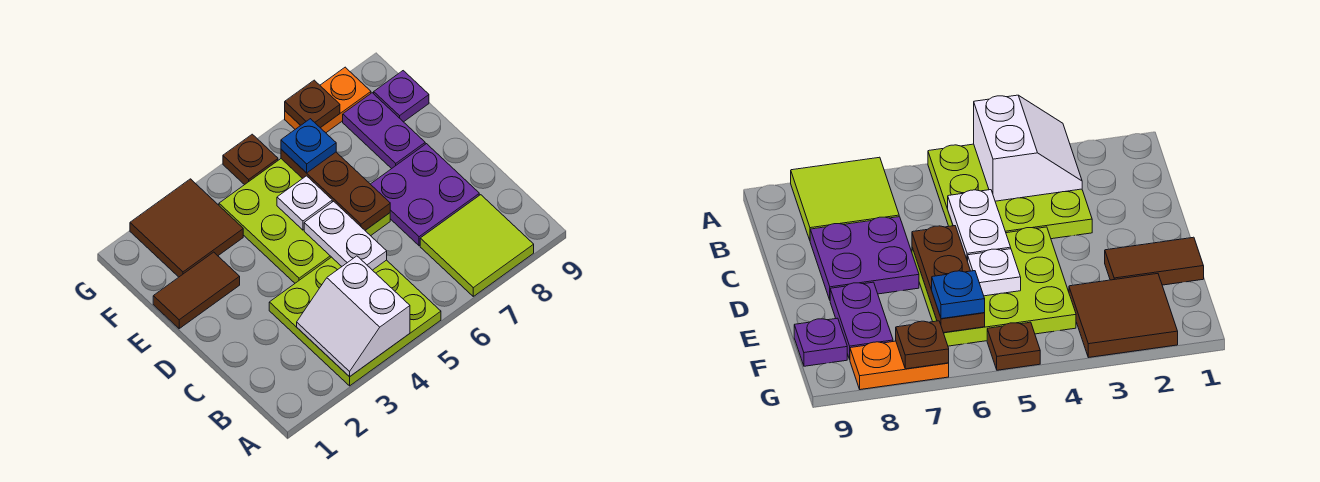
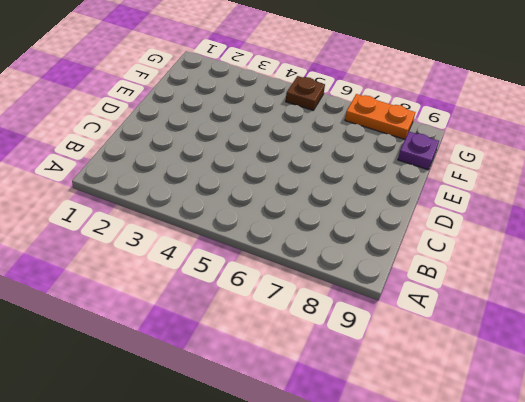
none -> lime 3x3 plate [269,257,441,386]
none -> lime 2x2 tile [420,195,534,296]
none -> purple 2x2 plate [371,144,479,246]

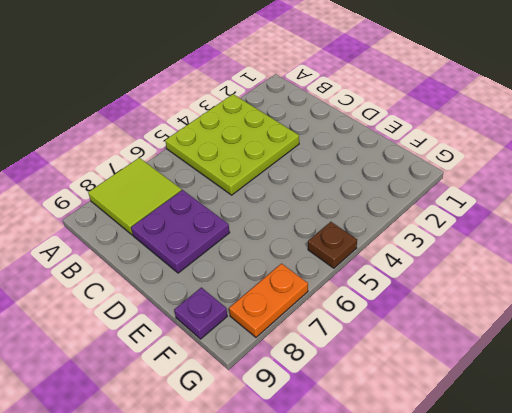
none -> lime 3x3 plate [219,159,390,283]
none -> brown 1x2 tile [153,252,240,329]
none -> purple 1x2 plate [343,93,425,169]

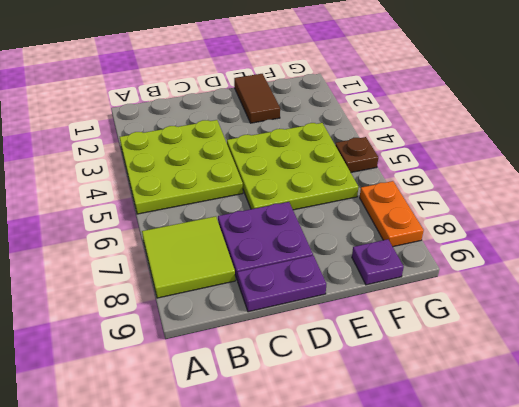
purple 1x2 plate [237,256,326,312] -> purple 1x2 plate moved to [343,93,425,169]
none -> brown 2x2 tile [130,179,243,277]
none -> white 2x2 slope [297,256,410,377]
none -> white 1x2 plate [304,201,387,270]

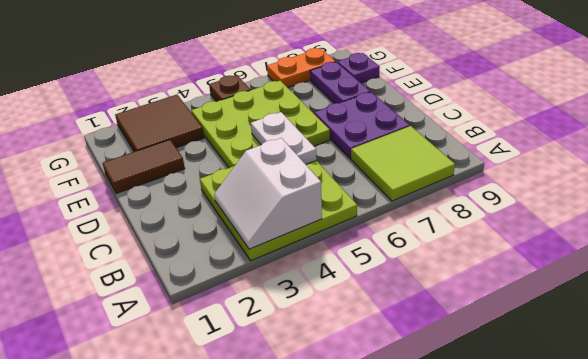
none -> brown 1x3 plate [281,149,390,230]
none -> white 1x1 plate [277,176,332,230]
none -> brown 1x1 plate [285,80,340,128]

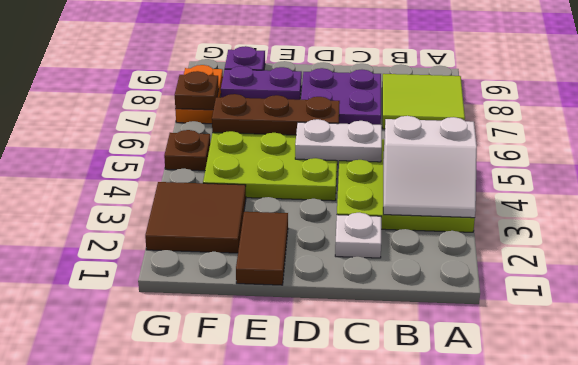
white 1x1 plate [335,213,381,258] -> white 1x1 plate moved to [277,176,332,230]
none -> blue 1x1 plate [281,119,336,173]

